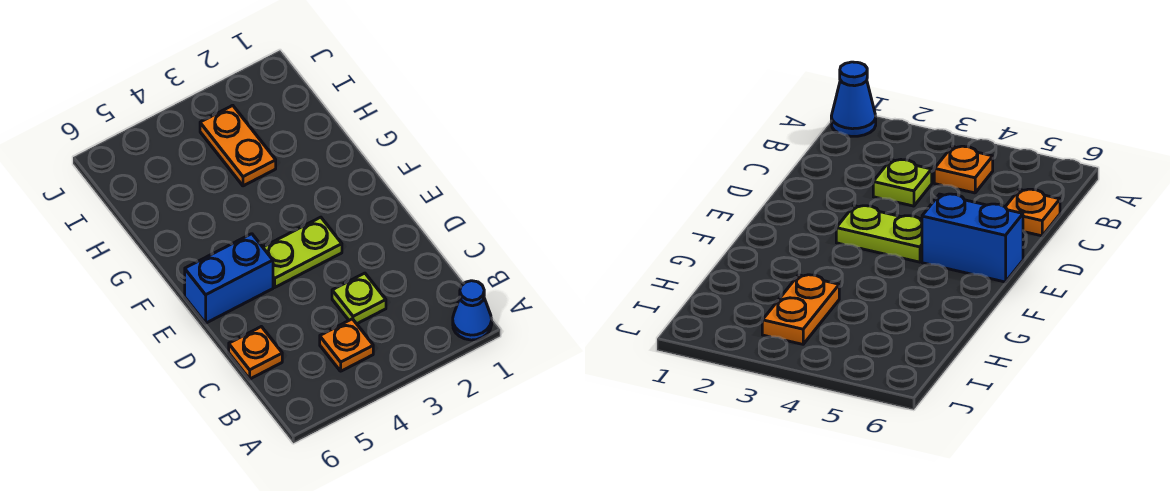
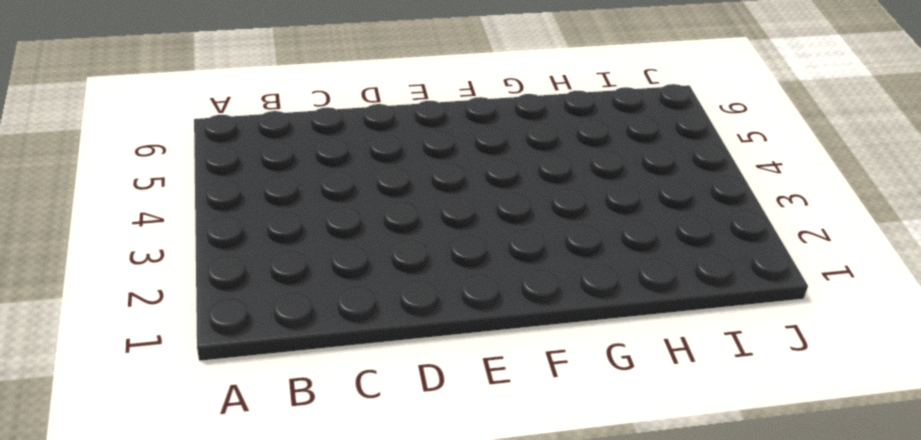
none -> blue 1x1 cone [453,281,492,340]
none -> orange 1x1 plate [320,319,373,371]

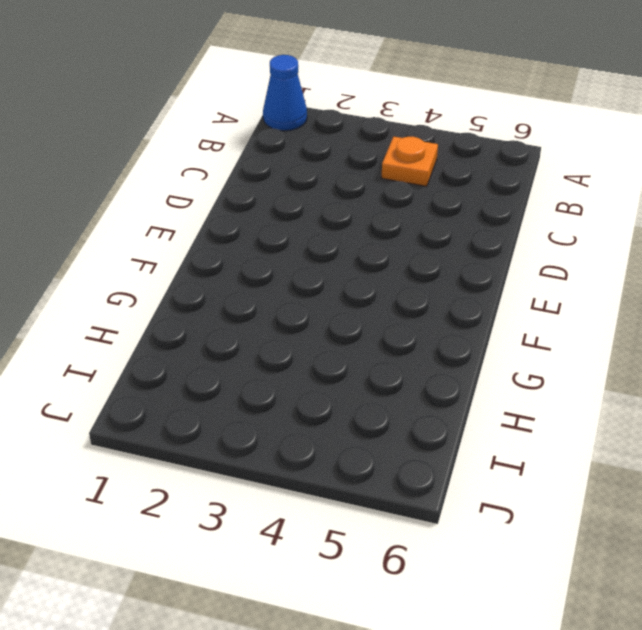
none -> lime 1x1 plate [332,273,386,324]
none -> orange 1x1 plate [229,327,282,379]

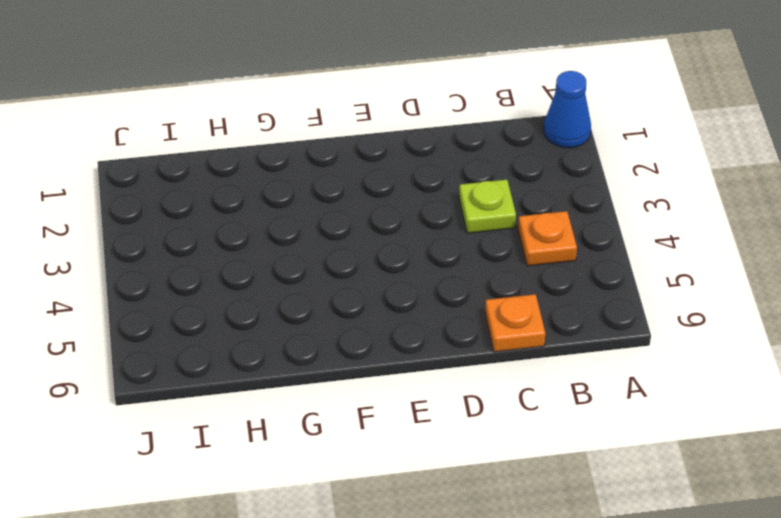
none -> lime 1x2 plate [263,217,342,287]
none -> blue 1x2 brick [185,234,273,323]

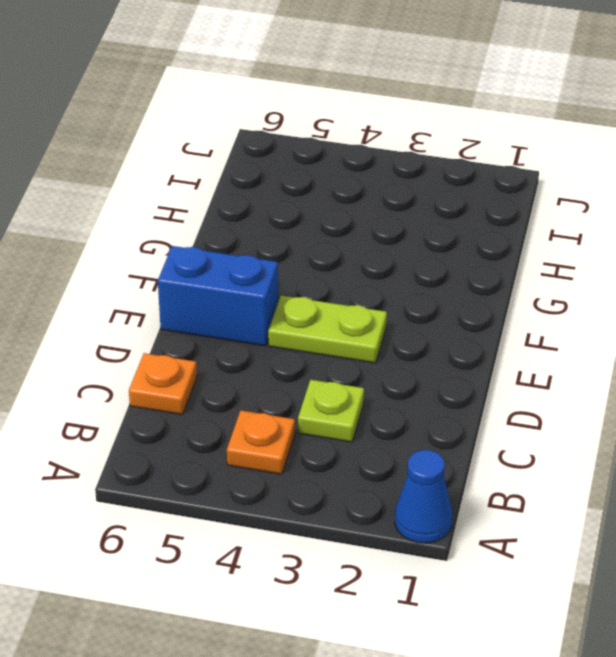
none -> orange 1x2 plate [200,105,276,186]

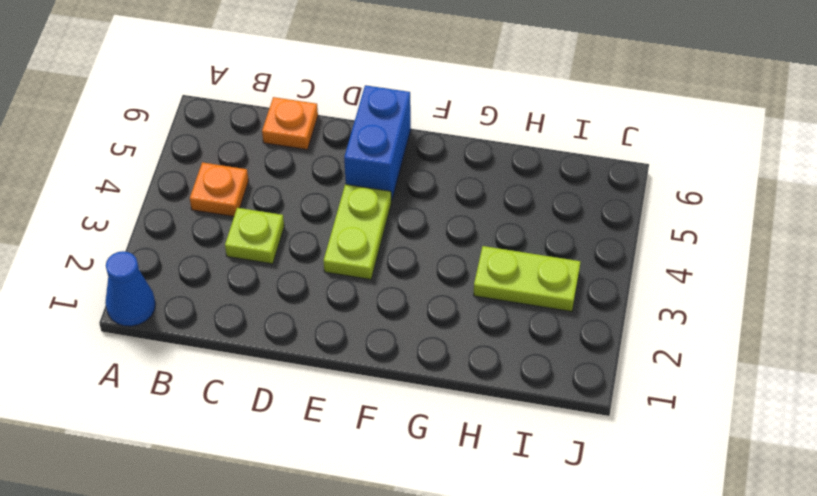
lime 1x2 plate [474,246,580,312] -> orange 1x2 plate [200,105,276,186]

